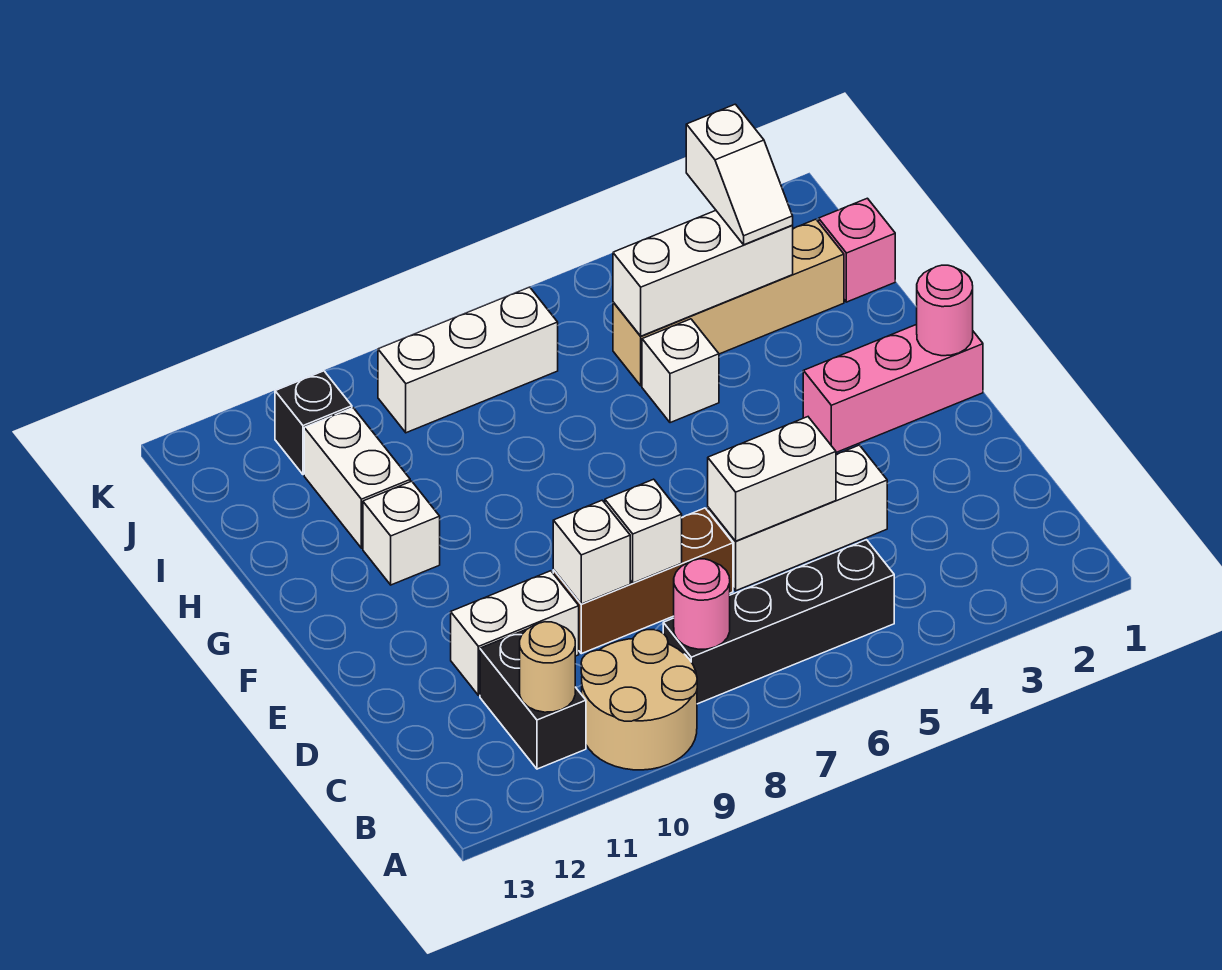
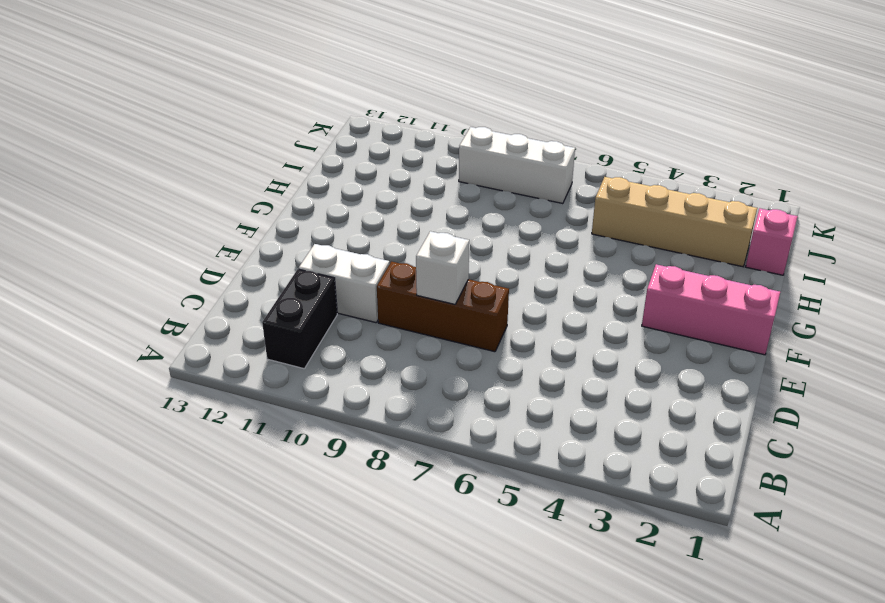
none -> tan 2x2 round brick [581,630,697,770]
none -> black 1x4 brick [663,540,894,704]
none -> white 1x3 brick [708,445,887,591]

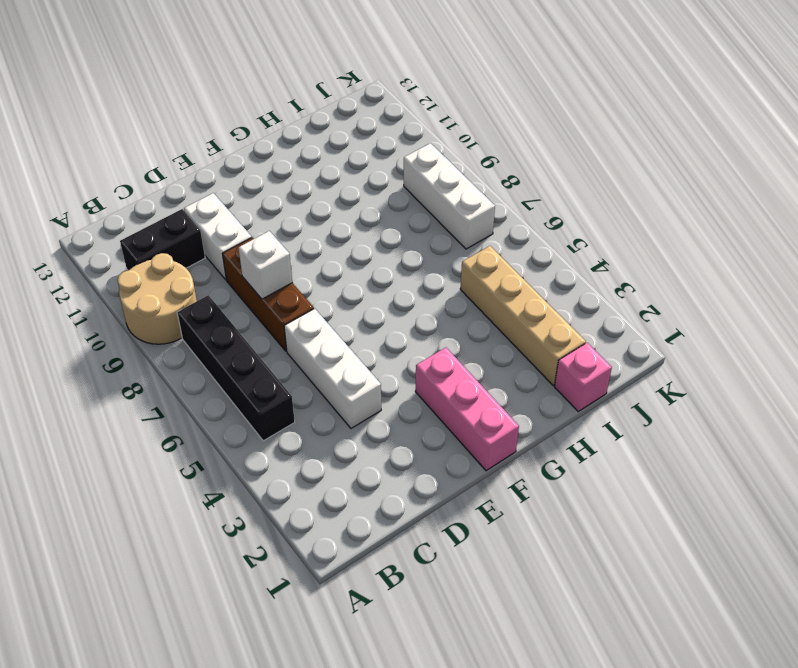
none -> white 1x1 brick [363,481,440,585]
none -> white 1x1 brick [642,319,719,423]
none -> white 1x2 brick [304,408,410,548]

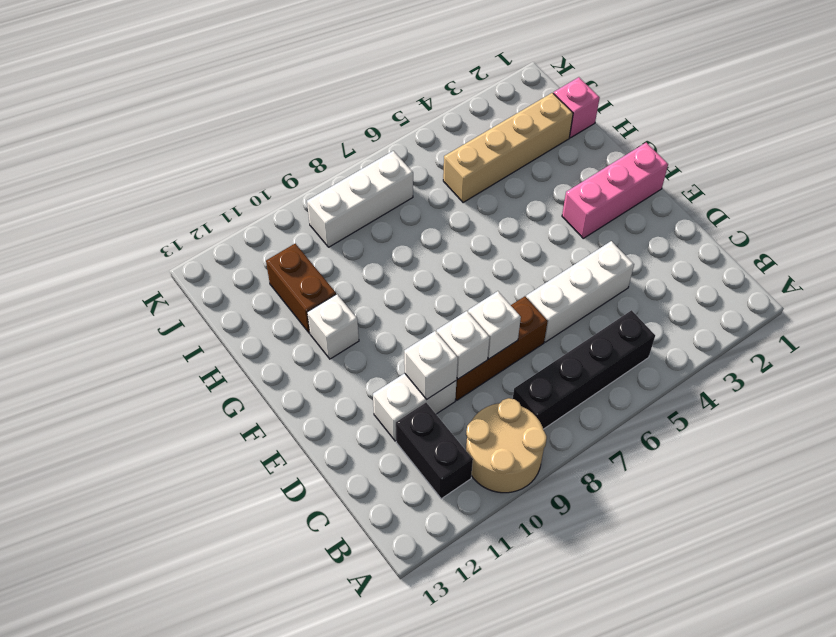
white 1x1 brick [404,331,458,399] -> white 1x1 brick moved to [642,319,719,423]
brown 1x2 brick [266,244,336,333] -> white 1x2 brick [304,408,410,548]
none -> black 1x1 brick [275,371,352,475]
none -> pink 1x1 round brick [674,559,730,649]
none -> tan 1x1 round brick [520,622,575,712]

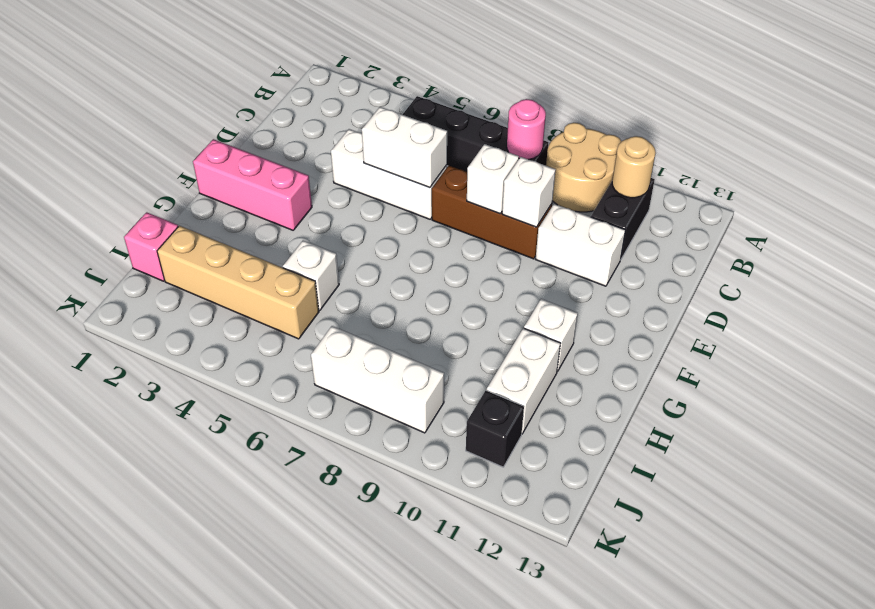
none -> pink 1x1 round brick [917,265,973,356]
none -> white 1x3 brick [613,211,793,336]
none -> white 1x2 slope [686,104,793,245]

